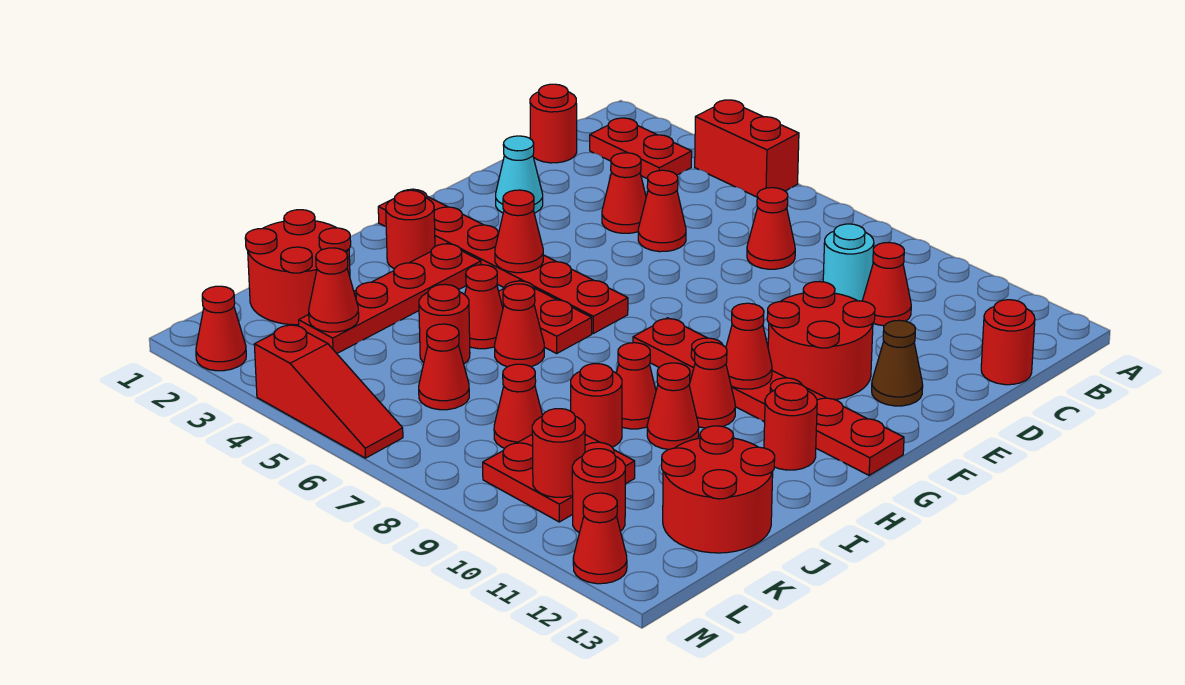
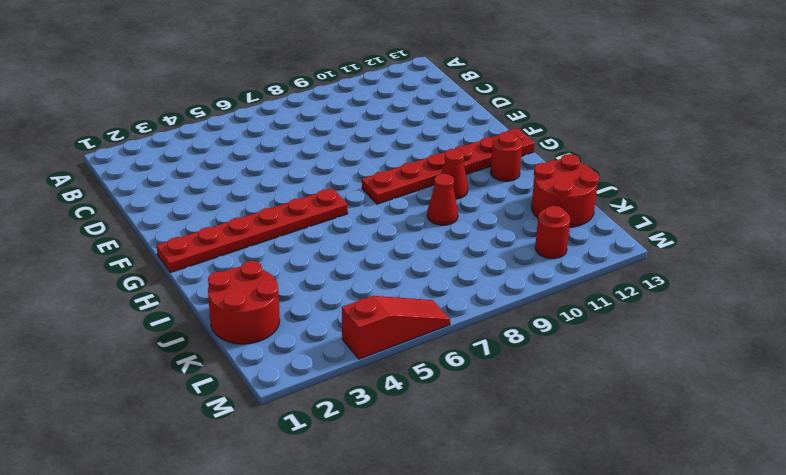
none -> red 1x2 brick [695,100,799,197]
none -> red 1x2 plate [590,118,692,179]
none -> red 1x1 round brick [530,84,577,163]
none -> red 1x1 cone [747,188,795,269]

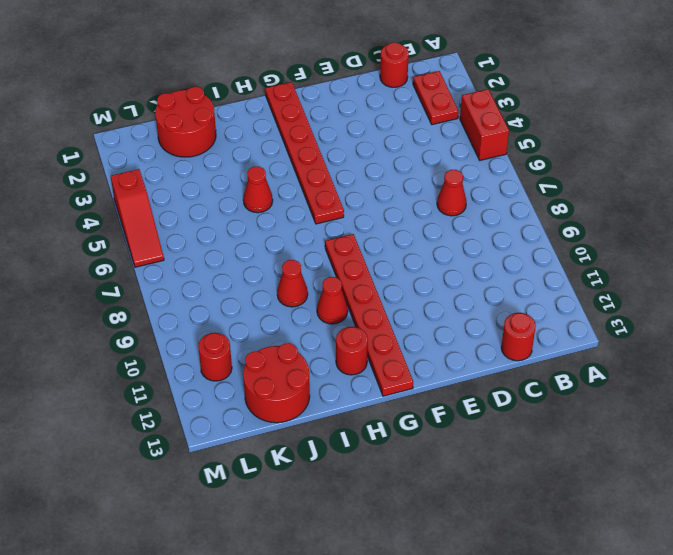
none -> cyan 1x1 round brick [823,224,874,301]
none -> red 1x1 cone [862,243,911,326]
none -> red 1x1 cone [602,153,646,233]
none -> red 1x1 cone [638,170,686,252]

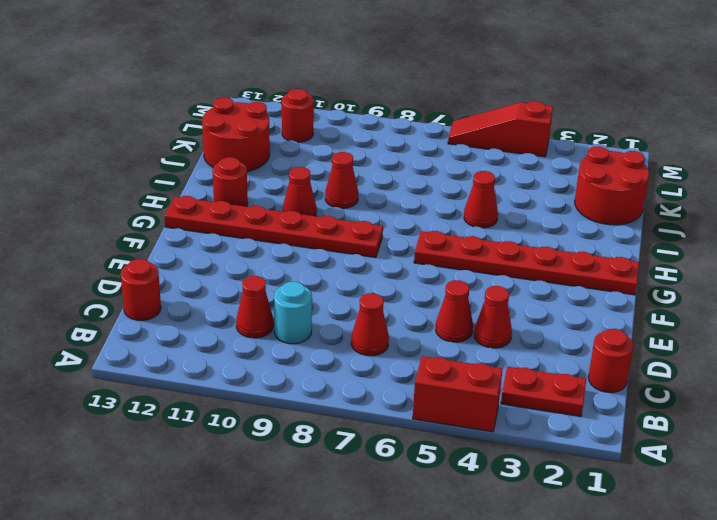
none -> cyan 1x1 cone [496,136,543,213]
none -> red 2x2 round brick [767,282,875,400]
none -> brown 1x1 cone [872,320,923,406]
none -> red 1x1 round brick [386,190,435,269]

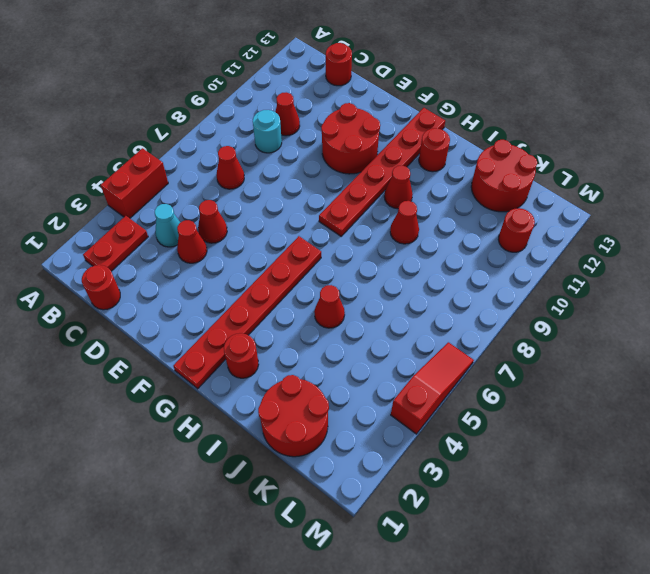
cyan 1x1 cone [155,204,180,247] -> cyan 1x1 cone moved to [496,136,543,213]
none -> brown 1x1 cone [872,320,923,406]
none -> red 1x4 plate [299,244,481,353]
none -> red 1x2 plate [498,280,592,353]
none -> red 1x1 cone [495,284,544,367]

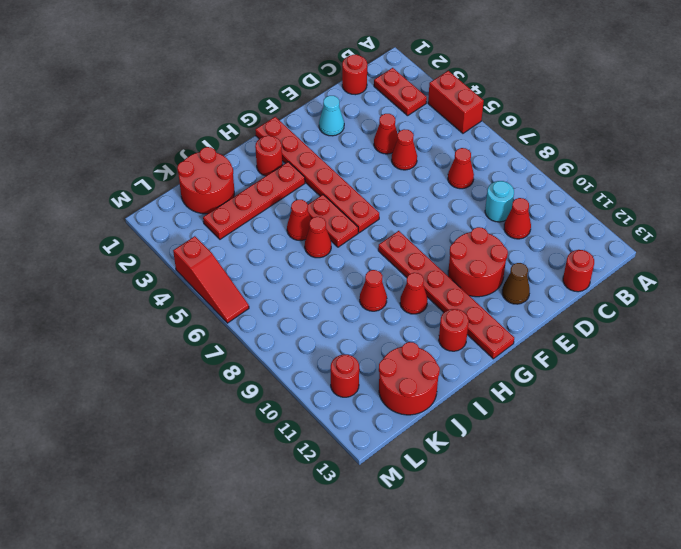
none -> red 1x1 cone [647,363,699,450]
none -> red 1x1 round brick [419,284,470,364]
none -> red 1x1 round brick [571,364,622,447]
none -> red 1x1 cone [419,324,469,410]

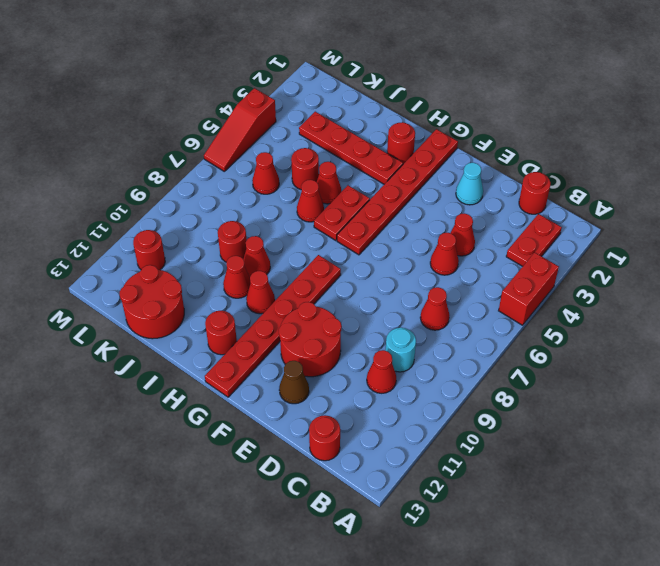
none -> red 2x2 round brick [245,210,351,325]
none -> red 1x1 cone [494,364,542,448]
none -> red 2x2 plate [483,435,635,522]
none -> red 1x1 cone [196,286,246,371]

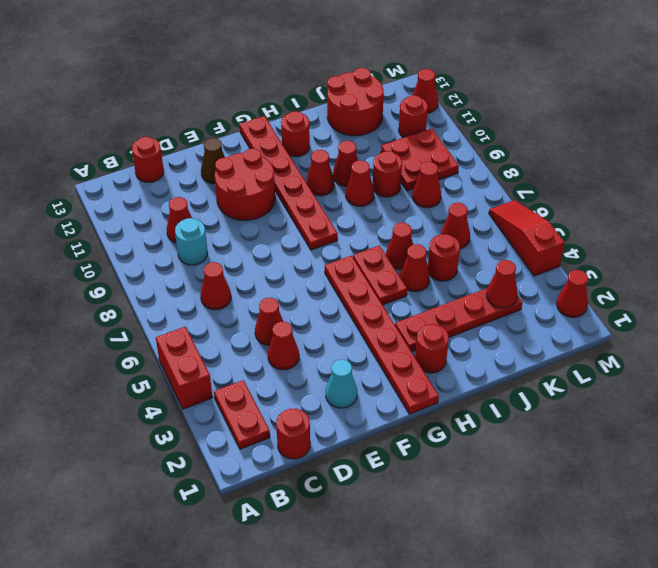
none -> red 2x2 round brick [245,210,351,325]
none -> red 1x1 cone [495,190,543,273]
none -> red 1x1 cone [726,303,772,389]
none -> red 1x1 round brick [532,409,585,497]

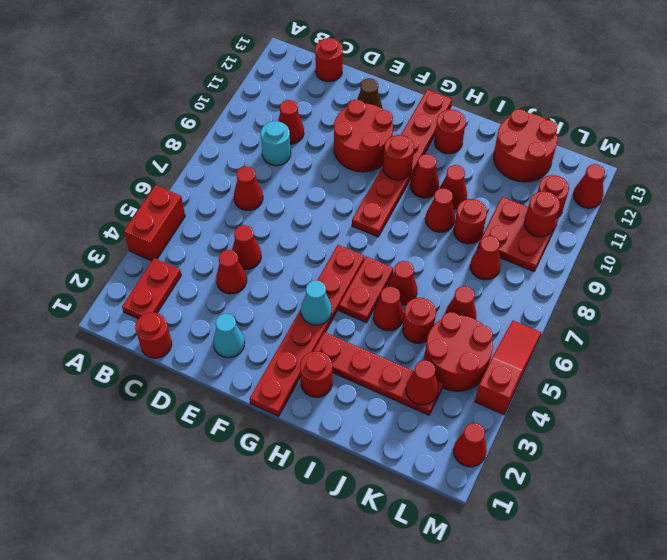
cyan 1x1 cone [301,280,332,325] -> red 1x1 cone [495,190,543,273]
red 1x1 round brick [383,135,414,180] -> red 1x1 cone [726,303,772,389]
red 2x2 round brick [424,312,493,391] -> red 2x2 round brick moved to [245,210,351,325]

